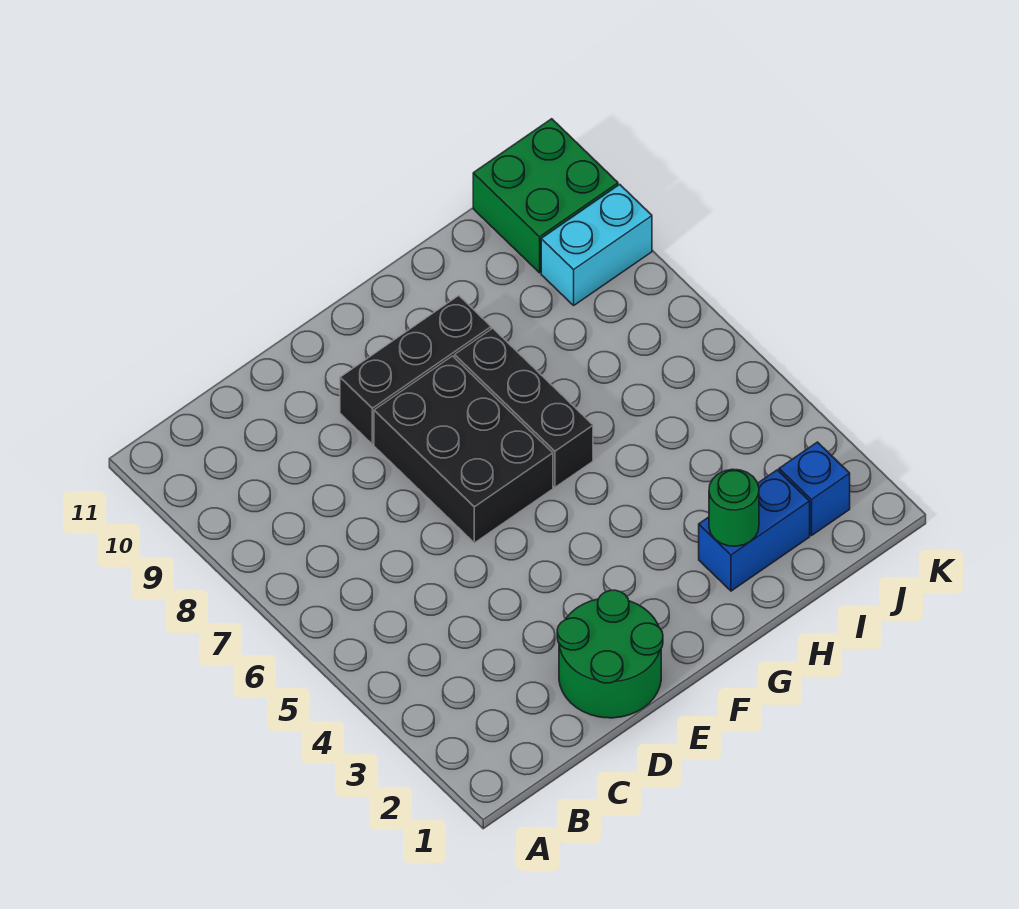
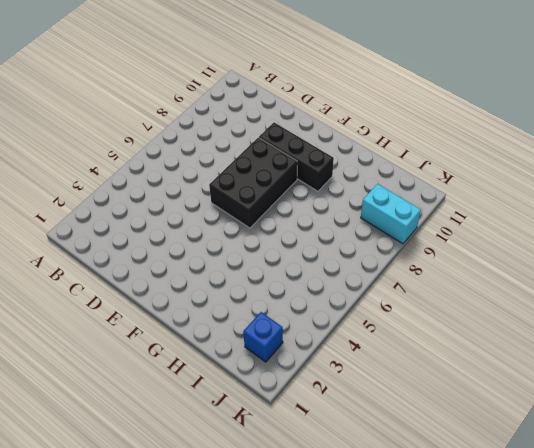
none -> green 2x2 round brick [557,590,663,718]
none -> black 1x3 brick [455,328,593,487]

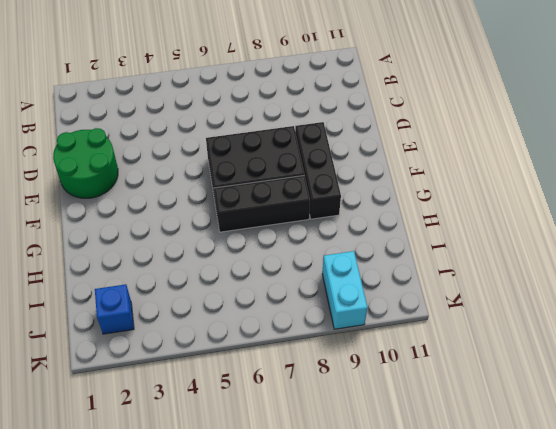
none -> blue 1x2 brick [699,470,810,591]
none -> green 2x2 brick [473,119,618,273]

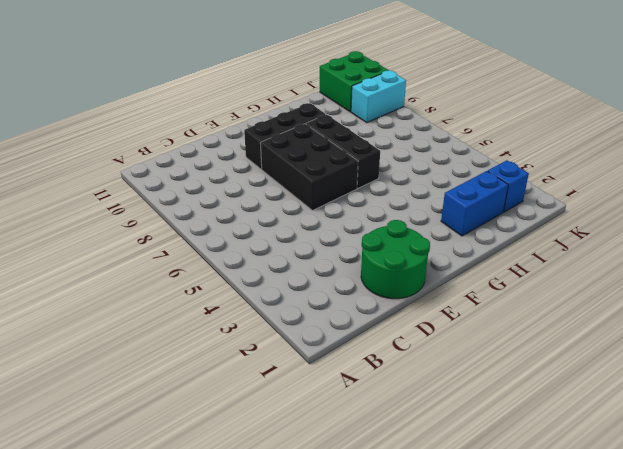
none -> green 1x1 round brick [709,469,759,546]

